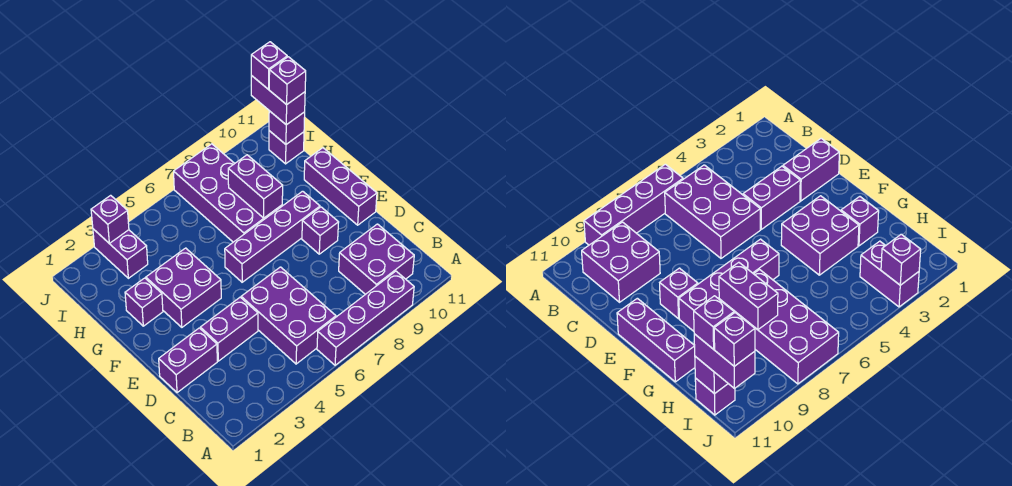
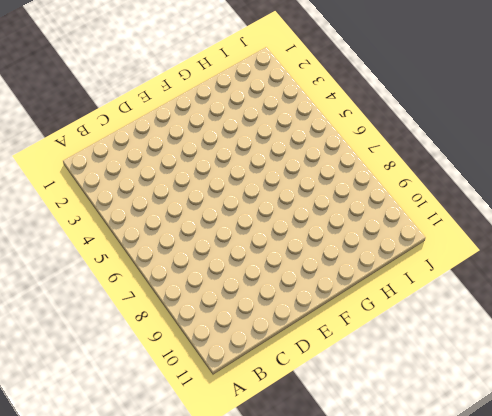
none -> purple 1x4 brick [317,271,414,365]
none -> purple 2x3 brick [241,267,336,364]
none -> purple 2x2 brick [339,224,414,294]

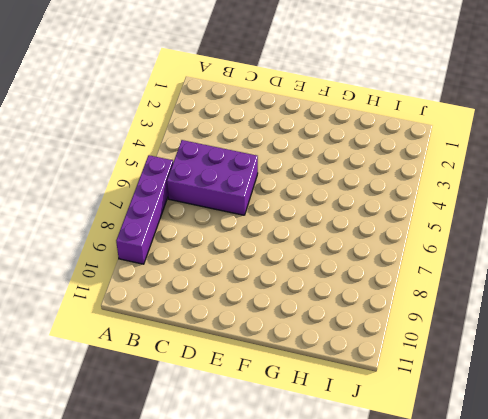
none -> purple 2x2 brick [339,224,414,294]
none -> purple 1x2 brick [159,328,217,393]
none -> purple 1x2 brick [200,297,258,361]

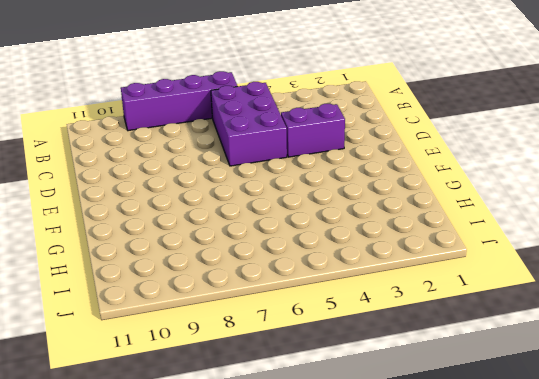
none -> purple 2x2 brick [339,224,414,294]
none -> purple 1x2 brick [159,328,217,393]
none -> purple 1x1 brick [302,207,339,254]

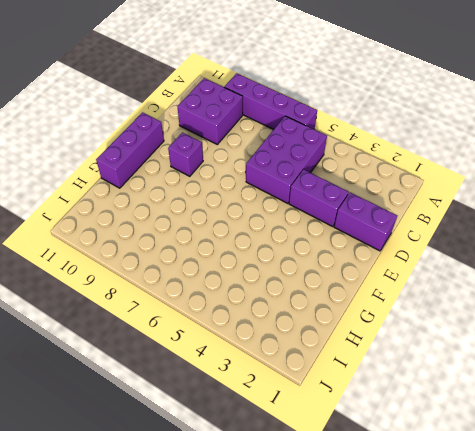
none -> purple 2x2 brick [146,248,221,327]
none -> purple 1x4 brick [225,191,320,282]
none -> purple 1x1 brick [125,278,163,326]

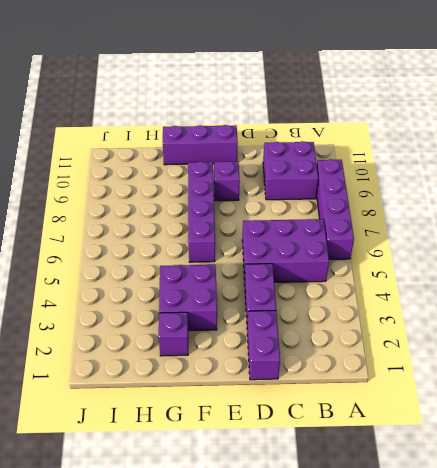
none -> purple 2x4 brick [174,144,282,242]
none -> purple 1x2 brick [93,229,148,278]
none -> purple 1x1 brick [269,131,304,164]

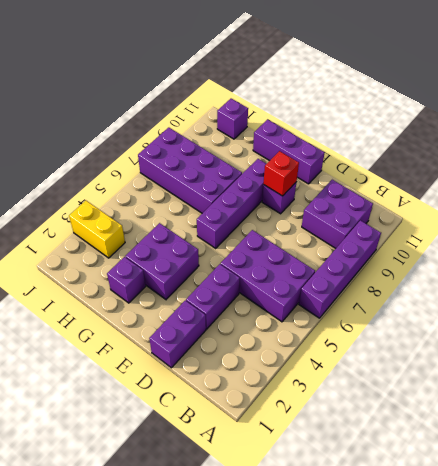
red 1x1 brick [264,151,299,196] -> none
yellow 1x2 brick [69,201,125,258] -> purple 1x2 brick [93,229,148,278]
none -> purple 1x2 brick [228,155,283,218]
none -> purple 1x1 brick [269,111,305,144]
none -> purple 1x1 brick [91,195,129,243]

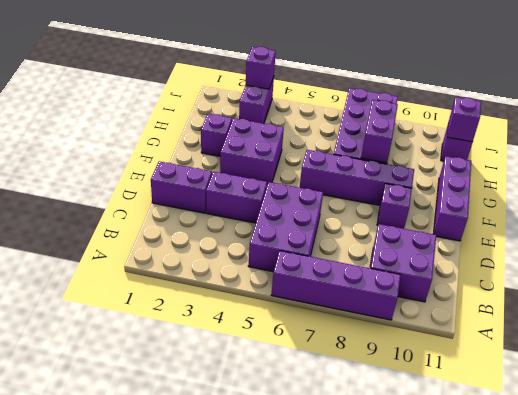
none -> purple 1x2 brick [251,75,305,125]
none -> purple 1x1 brick [269,57,306,105]
none -> purple 1x1 brick [251,42,287,90]

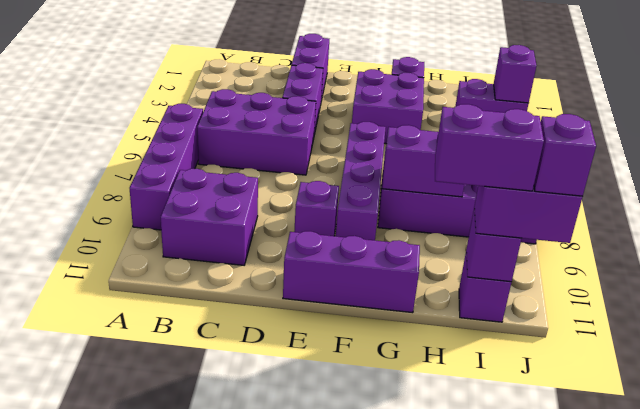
purple 1x2 brick [435,104,544,191] -> purple 1x1 brick [269,57,306,105]

